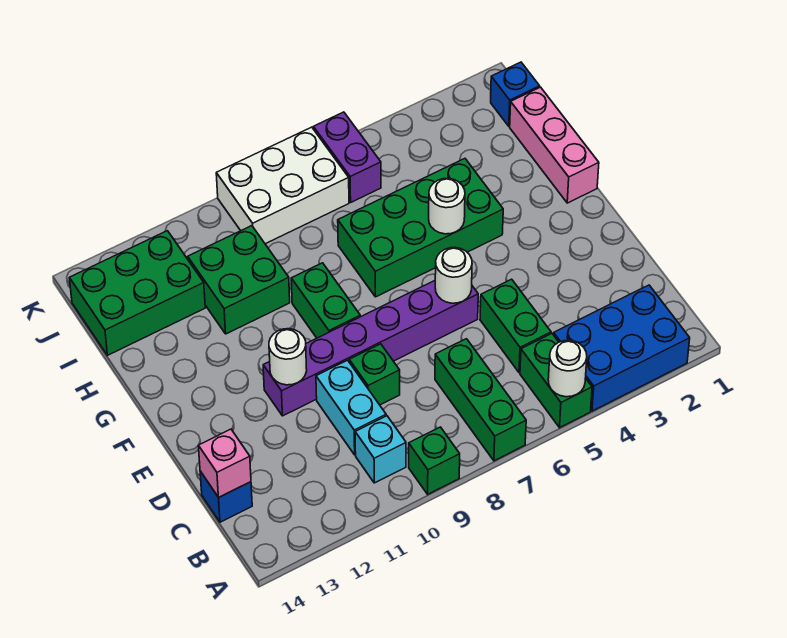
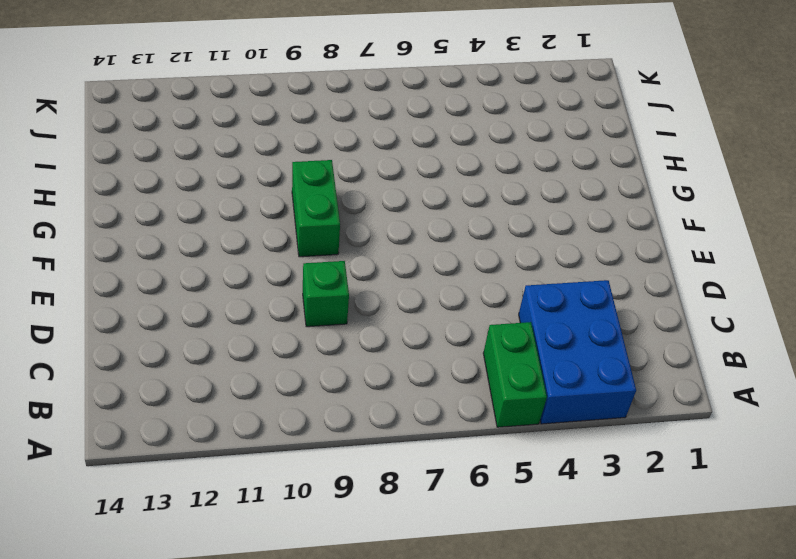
blue 2x3 brick [519,280,636,424] -> blue 2x3 brick turned to [554,285,690,411]
none -> green 1x3 brick [435,339,526,461]
none -> green 1x1 brick [409,427,460,494]
none -> cyan 1x1 brick [355,416,406,483]

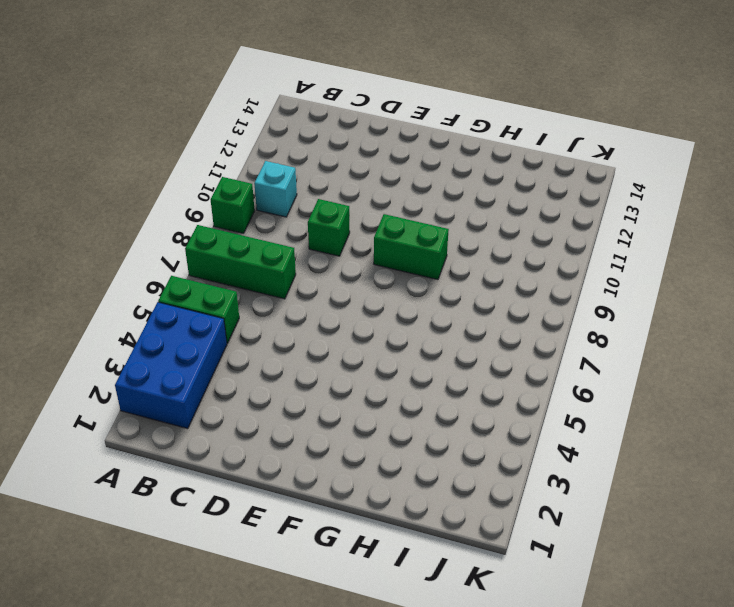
none -> green 1x2 brick [480,279,551,373]
none -> cyan 1x2 brick [316,360,386,455]
none -> blue 1x1 brick [200,471,252,522]

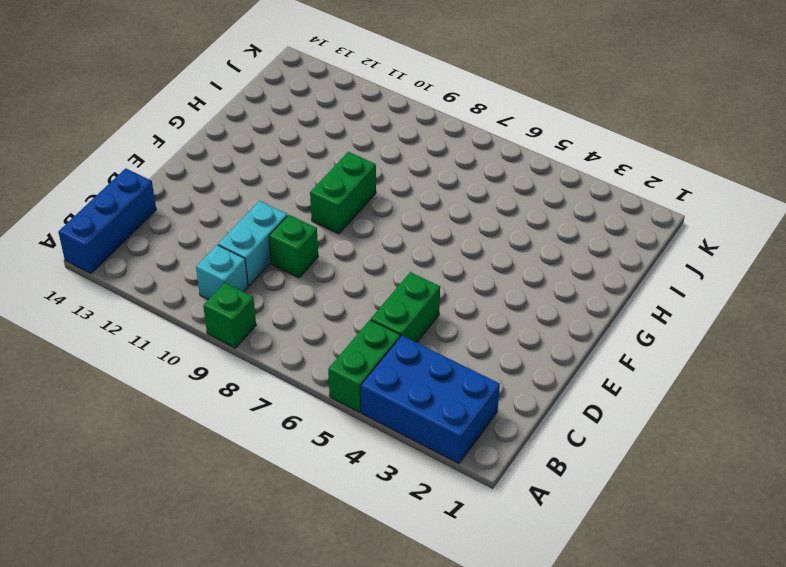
blue 1x3 brick [58,168,156,274] -> blue 1x1 brick [200,471,252,522]
none -> green 1x3 brick [435,339,526,461]
none -> purple 1x6 brick [263,281,478,416]
none -> pink 1x3 brick [510,87,599,203]

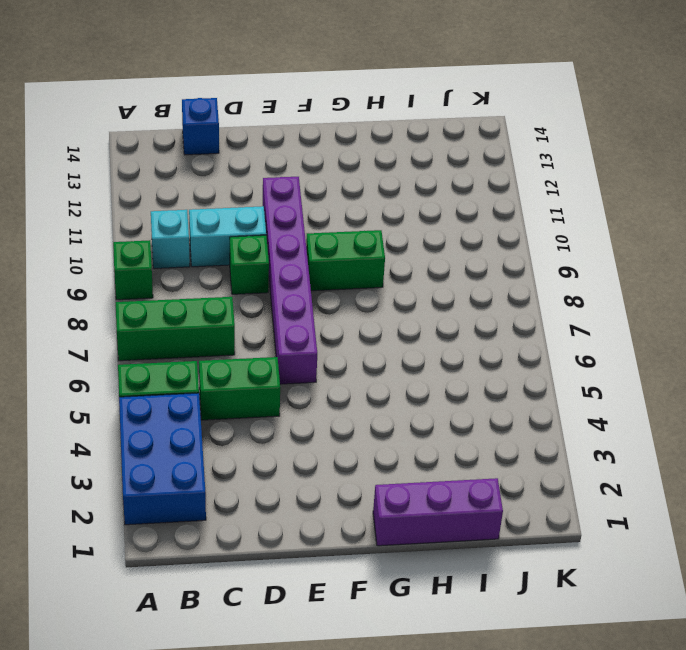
purple 1x3 brick [373,478,503,546] -> pink 1x3 brick [510,87,599,203]
none -> green 2x4 brick [338,159,503,297]
none -> green 2x2 brick [188,226,290,334]
none -> green 2x3 brick [69,231,205,355]

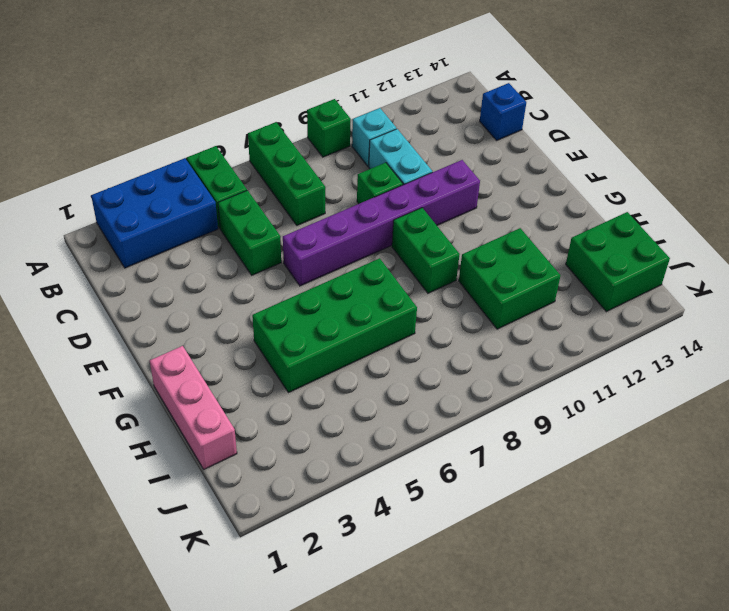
green 2x2 brick [566,212,670,312] -> green 2x3 brick [69,231,205,355]
none -> blue 1x1 brick [491,62,540,126]
none -> purple 1x2 brick [313,112,381,202]
none -> white 2x3 brick [216,127,349,244]

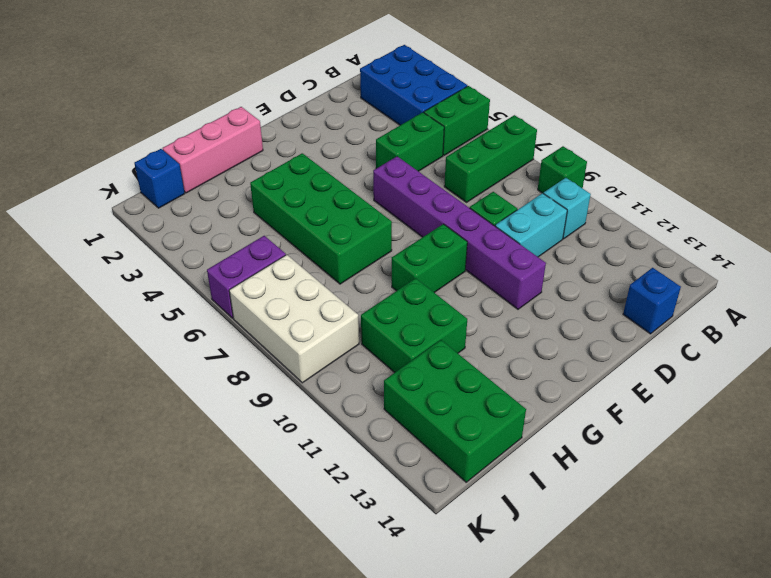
none -> white 1x1 round brick [548,340,587,397]
none -> pink 1x1 brick [198,429,251,497]
none -> white 1x1 round brick [435,247,472,303]

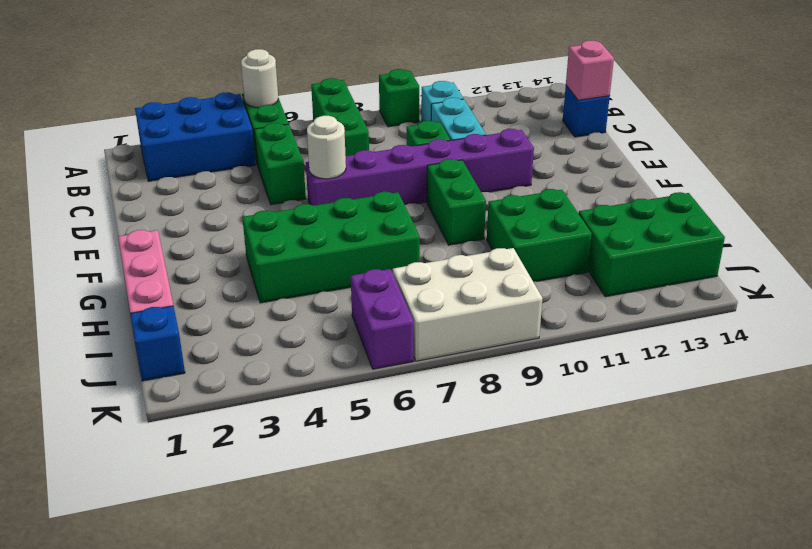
none -> white 1x1 round brick [269,329,307,385]
none -> white 1x1 round brick [429,178,465,234]

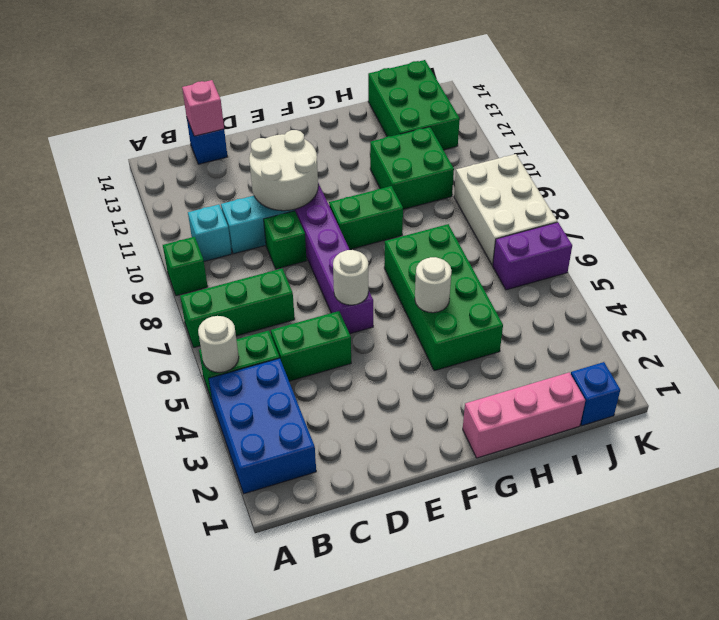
white 2x2 round brick [249,130,318,211] -> white 1x1 round brick [269,329,307,385]

